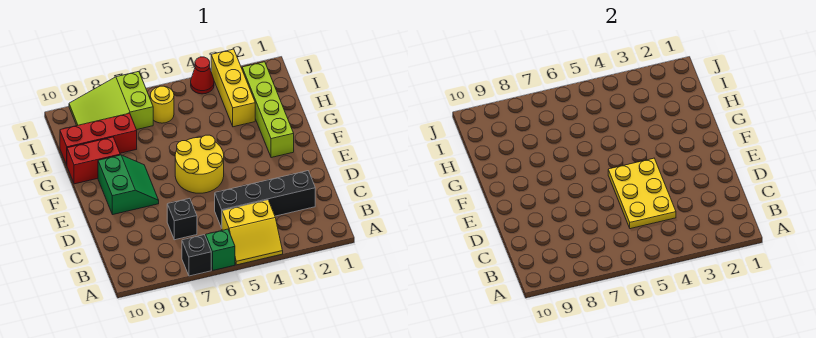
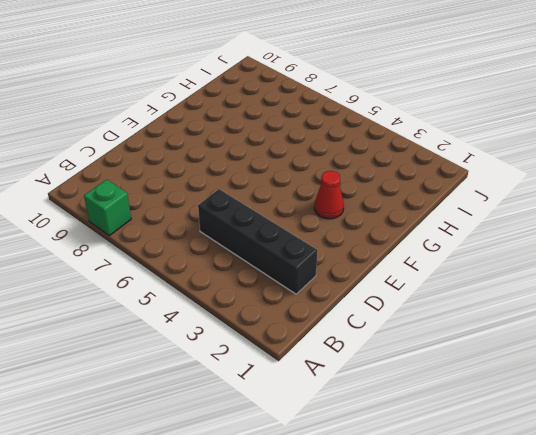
green 1x1 brick [84,179,131,236] -> green 1x1 brick moved to [206,229,235,270]
red 1x1 cone [314,171,344,219] -> red 1x1 cone moved to [191,57,214,94]
none -> yellow 2x2 slope [222,200,283,265]
none -> black 1x1 brick [182,235,211,276]
none -> black 1x1 brick [167,198,197,240]

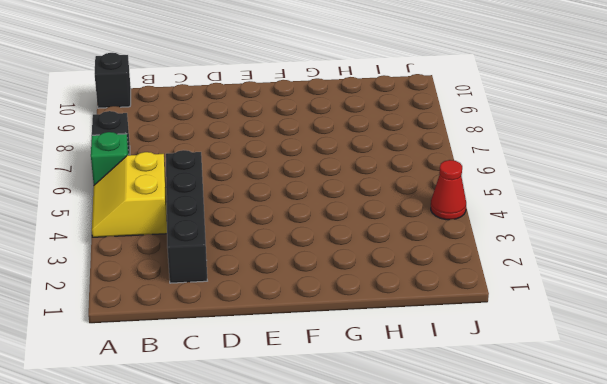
black 1x1 brick [95,53,131,108] -> black 1x1 brick moved to [167,198,197,240]
none -> yellow 2x2 round brick [175,135,224,193]
none -> green 2x2 slope [98,155,159,215]
none -> lime 1x4 brick [242,62,294,158]

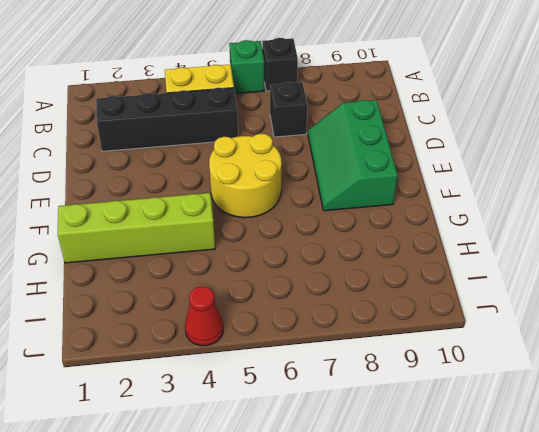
green 2x3 slope [308,100,398,211] -> green 2x2 slope [98,155,159,215]
lime 1x4 brick [58,193,215,263] -> lime 1x4 brick turned to [242,62,294,158]
none -> red 1x2 brick [67,137,120,184]
none -> yellow 1x3 brick [211,49,255,127]
none -> red 1x3 brick [60,113,137,165]

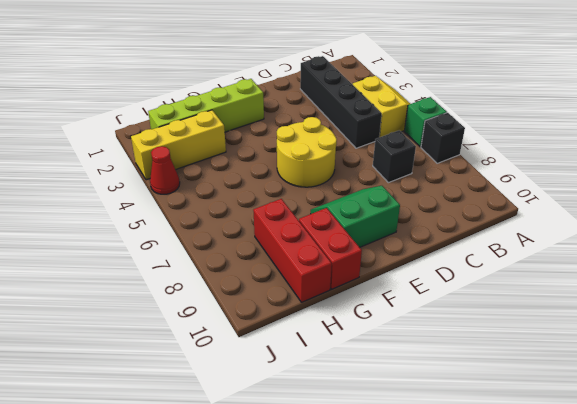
none -> yellow 1x1 round brick [150,86,174,123]
none -> lime 2x3 slope [69,72,153,130]
none -> yellow 2x3 plate [608,158,676,229]

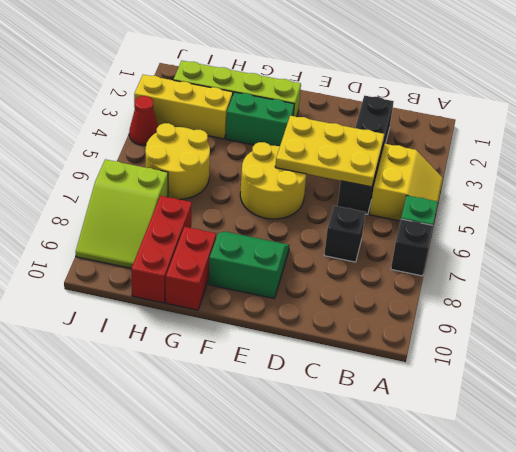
green 1x2 brick [226,92,294,146] -> none
yellow 2x2 round brick [145,123,210,200] -> yellow 1x1 round brick [150,86,174,123]

